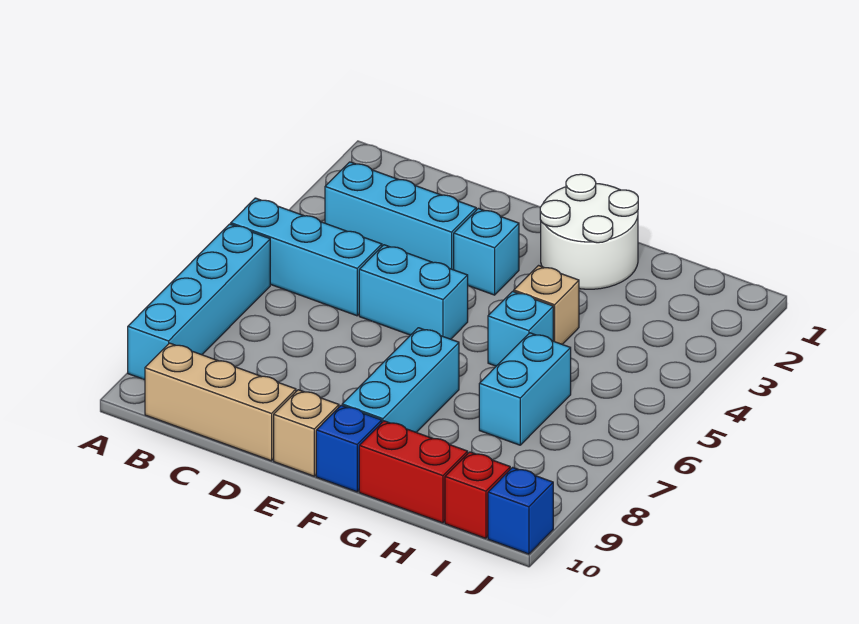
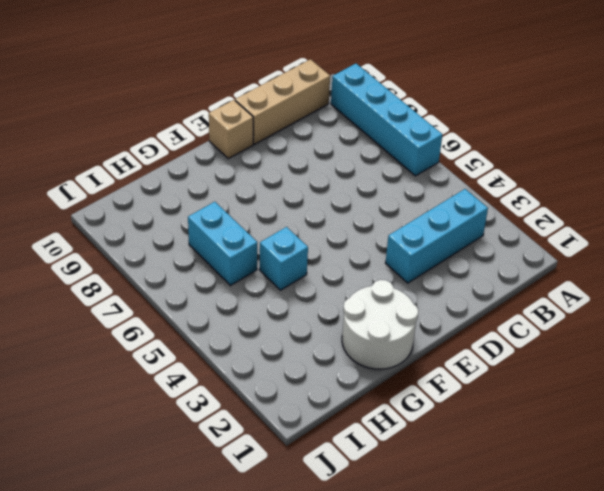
none -> cyan 1x3 brick [231,198,382,316]
none -> cyan 1x2 brick [359,245,468,339]
none -> cyan 1x1 brick [454,208,519,295]

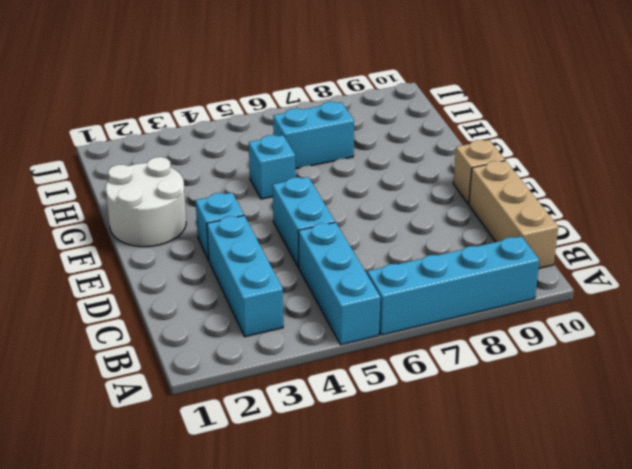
none -> cyan 1x3 brick [342,328,459,432]
none -> blue 1x1 brick [316,405,382,492]
none -> tan 1x1 brick [514,266,579,344]

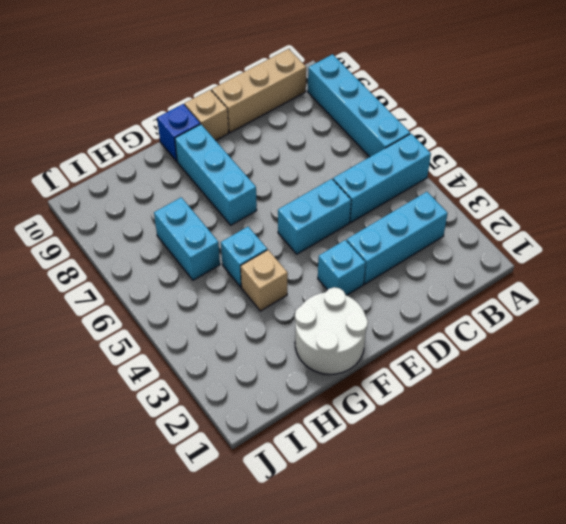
none -> red 1x2 brick [359,421,468,523]
none -> red 1x1 brick [445,452,510,538]
none -> blue 1x1 brick [488,467,553,554]

